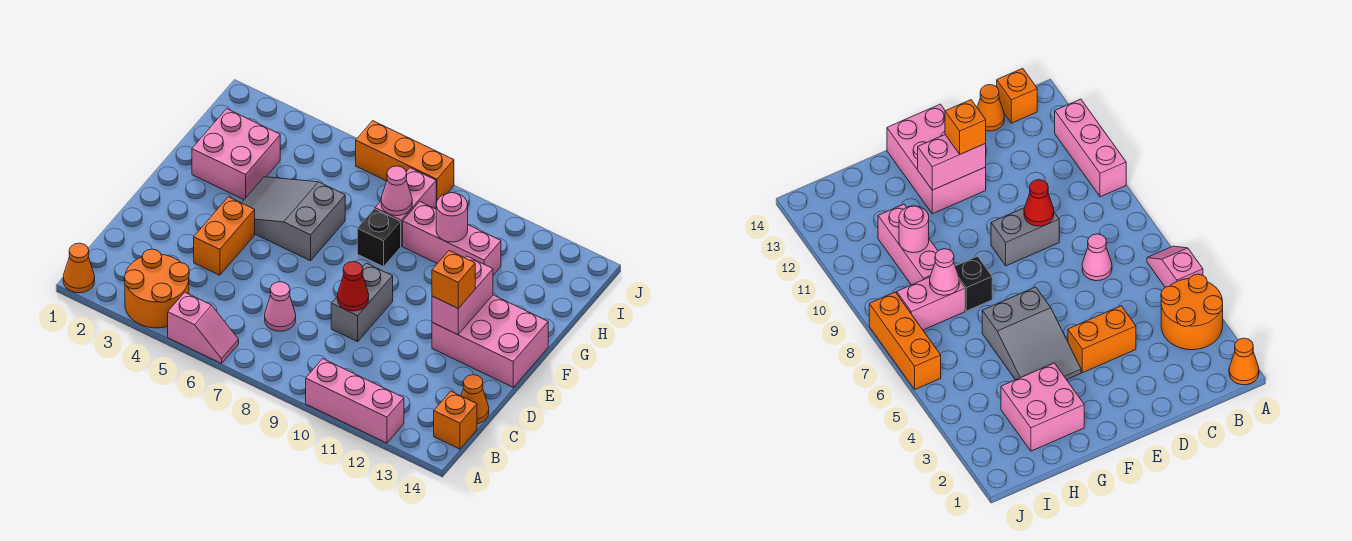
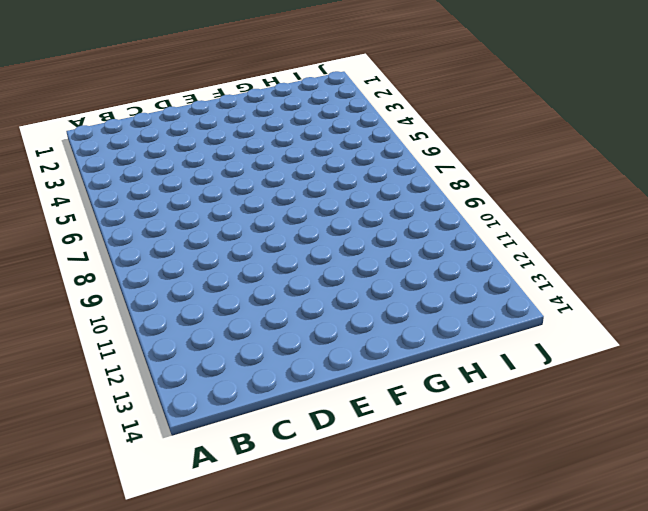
none -> orange 1x1 cone [63,243,95,293]
none -> orange 2x2 round brick [124,249,189,328]
none -> pink 1x2 slope [168,292,239,363]

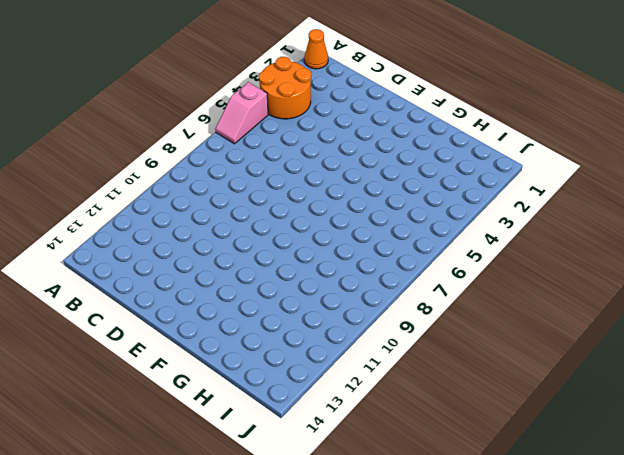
none -> pink 1x3 brick [306,359,404,443]
none -> orange 1x1 brick [434,391,477,449]
none -> pink 1x1 cone [265,282,296,331]

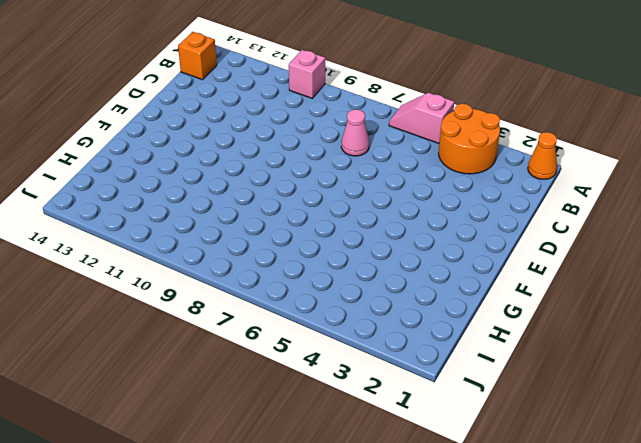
pink 1x1 brick [289,50,325,98] -> pink 1x3 brick [306,359,404,443]
none -> orange 1x1 cone [461,375,489,424]
none -> orange 1x2 brick [194,197,255,275]
none -> grey 1x2 brick [331,263,393,342]

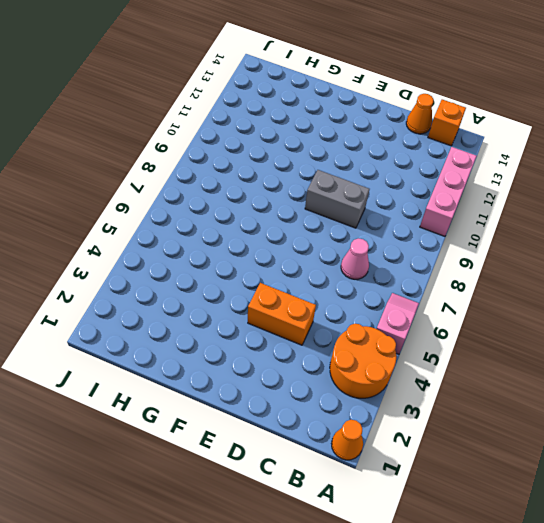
none -> pink 2x3 brick [432,295,548,387]
none -> grey 2x3 slope [242,177,345,261]
none -> pink 2x2 brick [192,109,280,200]

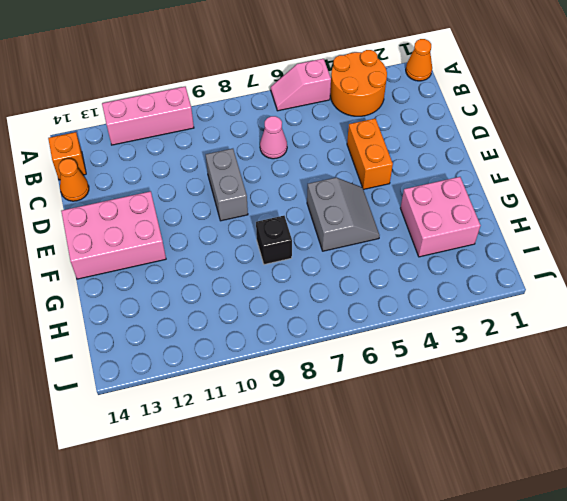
grey 2x2 slope [307,178,380,251] -> grey 2x3 slope [242,177,345,261]
none -> pink 1x2 brick [375,168,436,246]
none -> pink 1x3 brick [403,202,501,275]
none -> orange 1x3 brick [356,121,454,204]

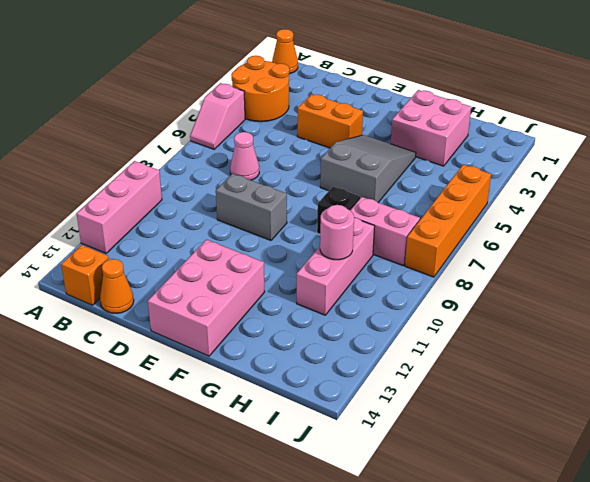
orange 1x4 brick [405,165,491,277] -> orange 1x3 brick [356,121,454,204]
none -> red 1x1 cone [337,262,369,311]
none -> pink 1x2 brick [432,256,493,335]
none -> pink 1x1 cone [381,166,412,216]

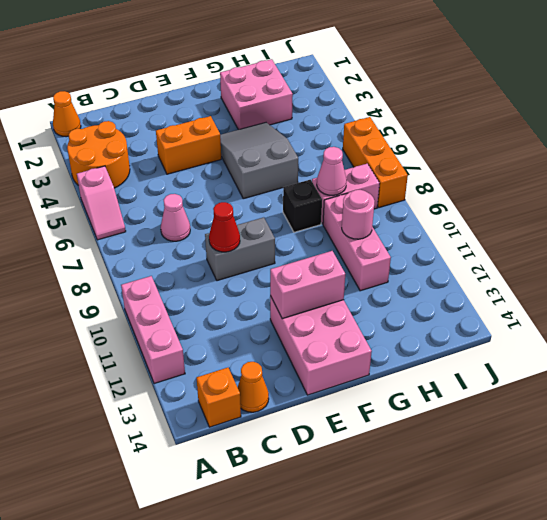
none -> orange 1x1 brick [432,251,475,308]

